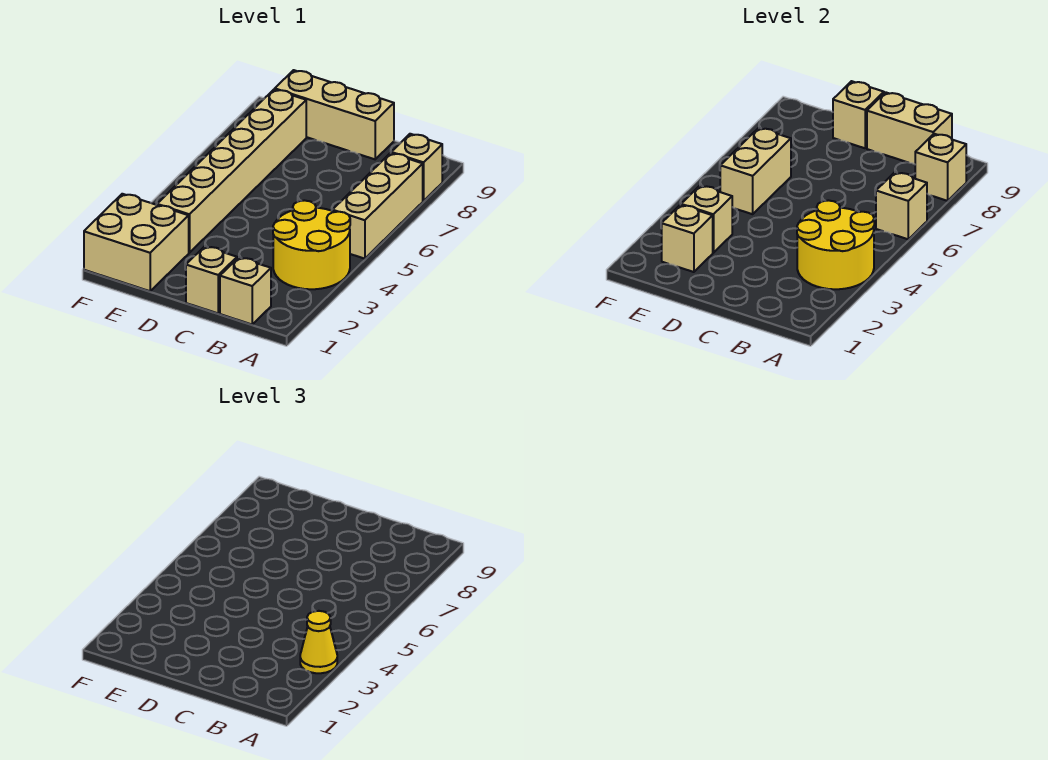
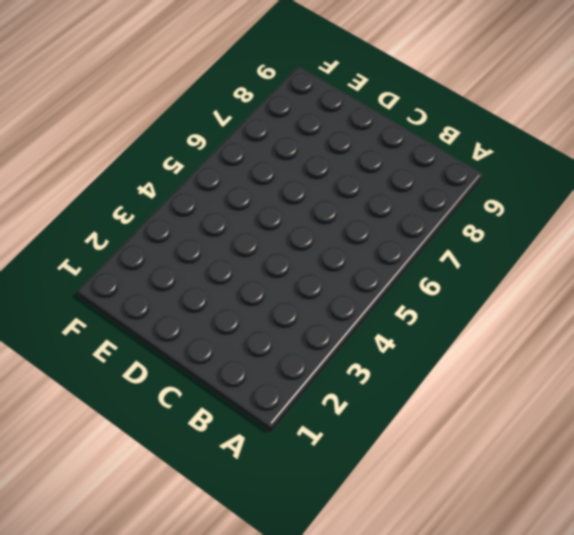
none -> yellow 2x2 round brick [273,200,350,289]
none -> tan 1x3 brick [332,153,423,259]
none -> tan 1x1 brick [391,134,442,201]

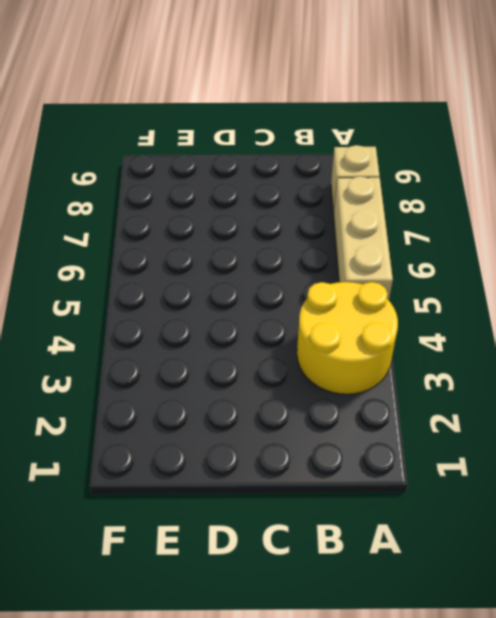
none -> tan 1x1 brick [220,257,271,324]
none -> tan 1x1 brick [186,246,237,313]
none -> tan 1x3 brick [275,70,394,159]

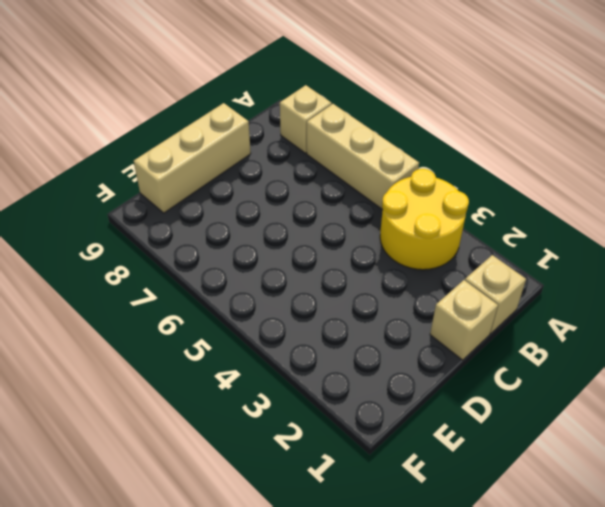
none -> tan 2x2 brick [84,194,189,291]
none -> tan 1x6 brick [157,89,306,253]
none -> yellow 2x2 round brick [797,200,874,289]

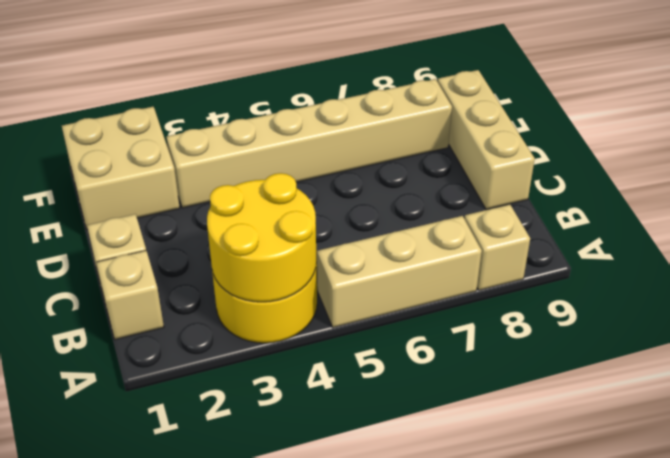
none -> tan 1x1 brick [876,172,927,239]
none -> tan 1x1 brick [915,134,966,201]
none -> tan 1x2 brick [867,92,952,164]

